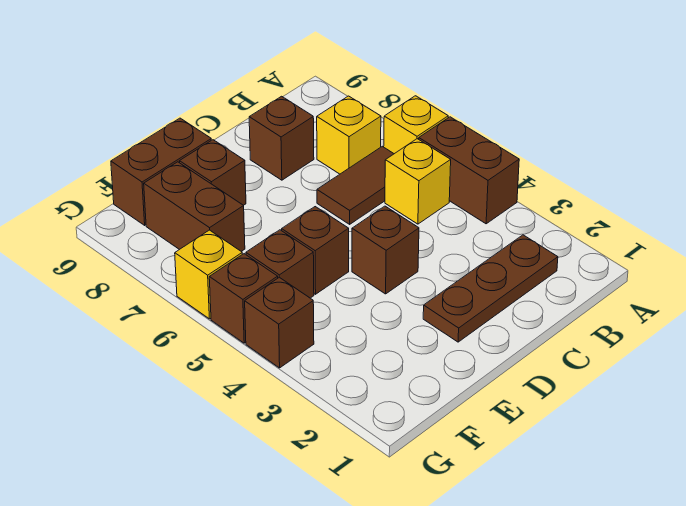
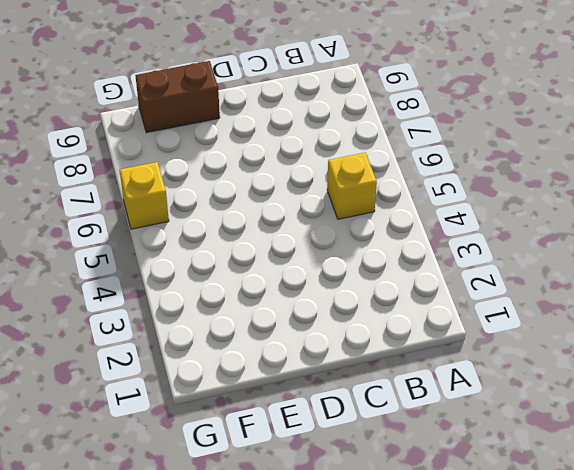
none -> brown 1x2 brick [419,117,519,224]
none -> yellow 1x1 brick [384,96,448,154]
none -> brown 1x3 plate [423,235,558,342]

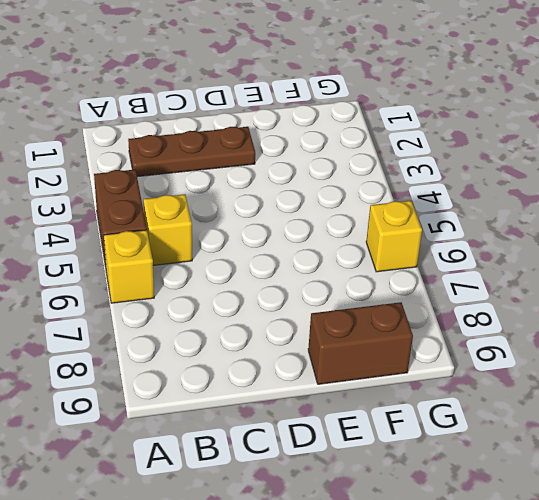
none -> brown 1x2 tile [317,146,394,224]
none -> yellow 1x1 brick [317,96,381,174]
none -> brown 1x1 brick [249,96,314,180]

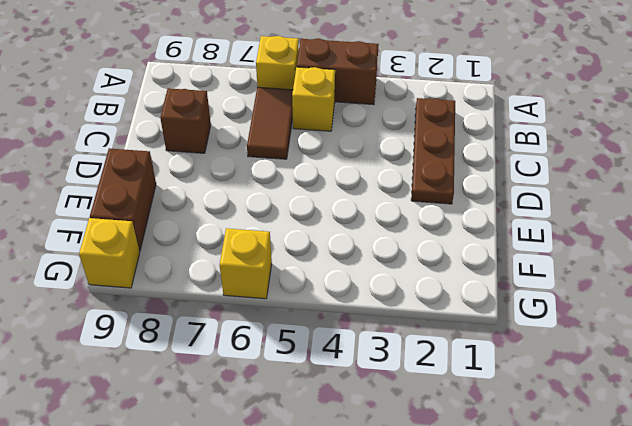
yellow 1x1 brick [79,218,140,288] -> yellow 1x1 brick moved to [317,96,381,174]
none -> brown 1x1 brick [352,206,419,294]
none -> brown 1x1 brick [282,207,349,294]
none -> brown 1x1 brick [180,140,246,205]

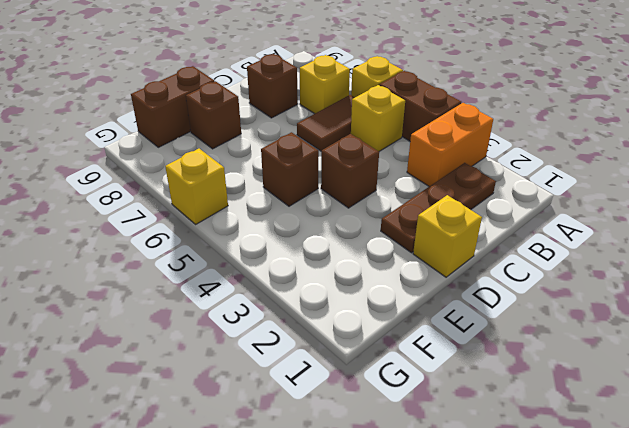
orange 1x2 brick [407,103,493,186] -> none
yellow 1x1 brick [413,195,482,277] -> none
none -> brown 1x1 brick [246,230,314,298]
none -> brown 1x2 brick [144,162,245,251]
none -> brown 1x1 brick [245,277,314,368]

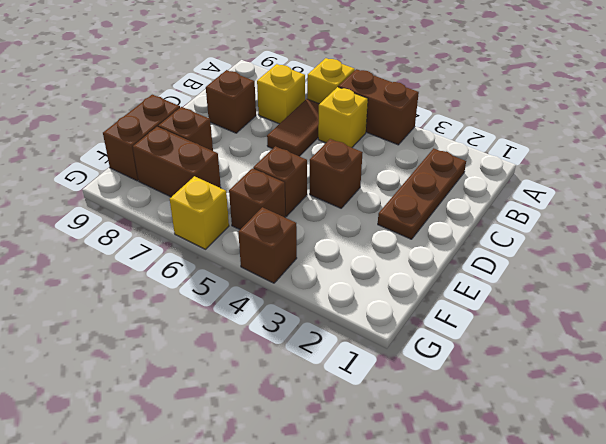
none -> brown 1x1 brick [209,254,278,343]

